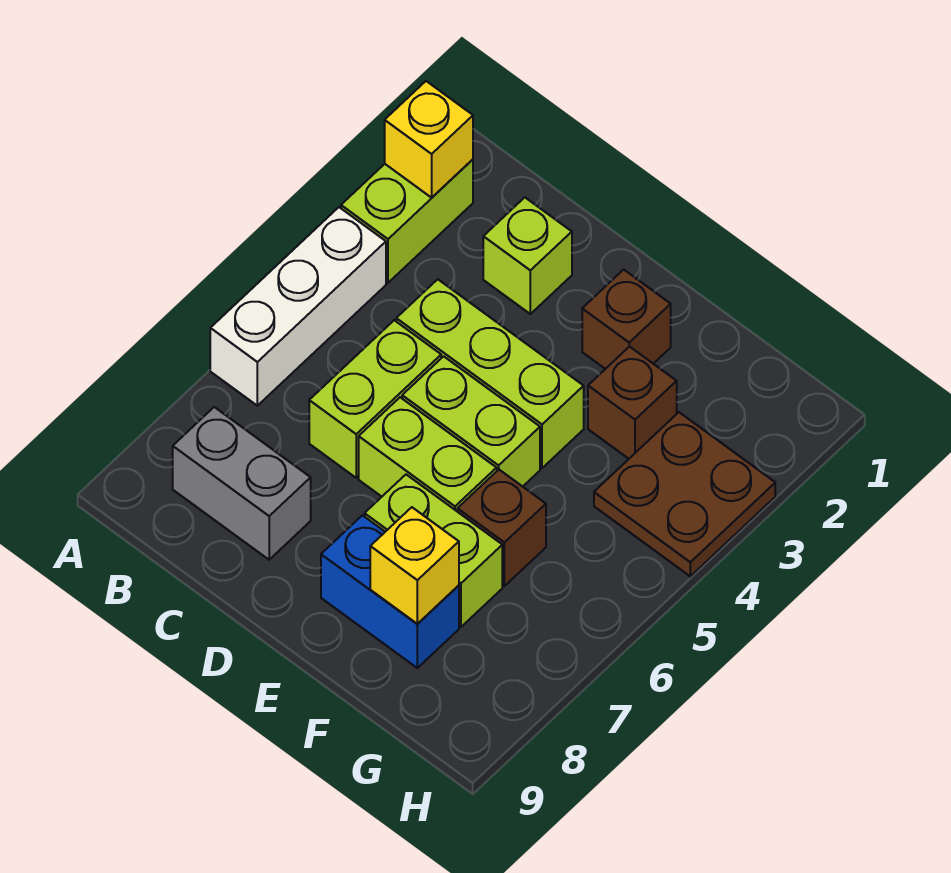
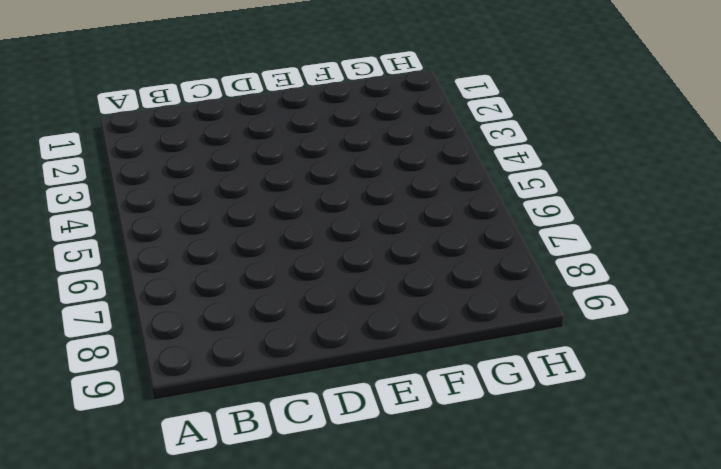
none -> lime 1x2 brick [341,159,473,283]
none -> white 1x3 brick [210,207,386,406]
none -> grey 1x2 brick [173,407,311,560]

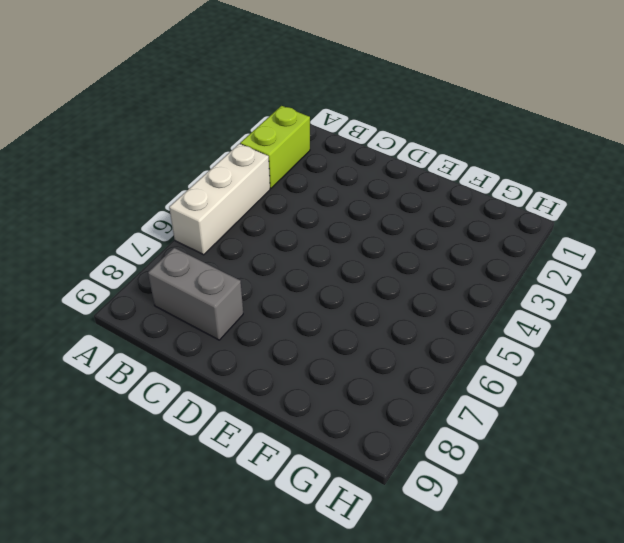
none -> lime 1x1 brick [483,198,572,314]
none -> lime 1x3 brick [396,279,584,468]
none -> lime 1x2 brick [309,320,441,478]

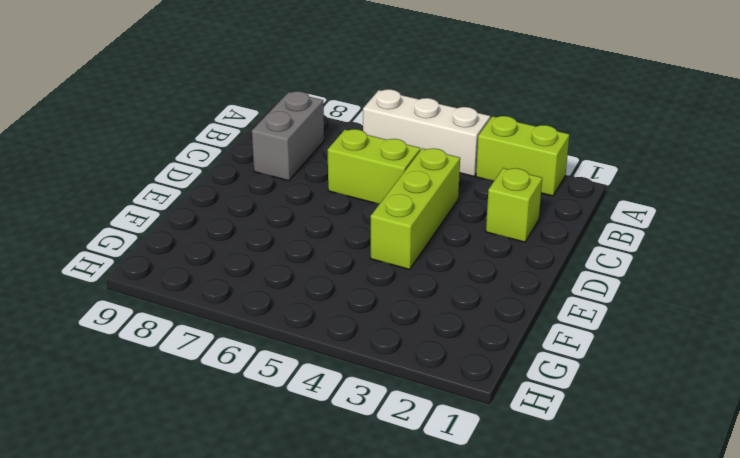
none -> lime 1x2 brick [402,356,540,487]
none -> lime 1x2 brick [359,397,497,511]
none -> brown 1x1 brick [582,270,671,369]

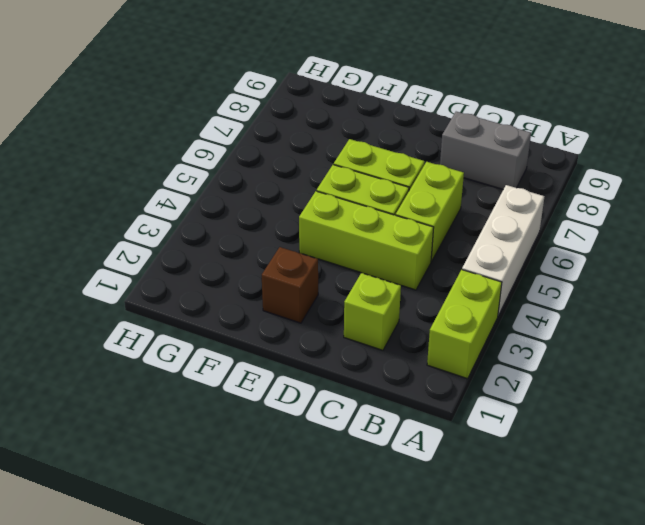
none -> lime 1x2 brick [365,475,502,627]
none -> blue 1x2 brick [321,515,459,668]
none -> brown 1x1 brick [588,346,677,459]

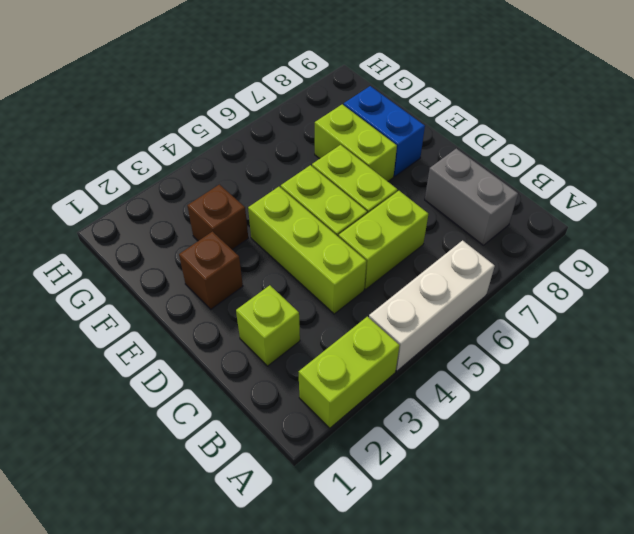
none -> brown 1x1 brick [457,470,546,586]
none -> brown 2x2 plate [594,412,775,576]
none -> yellow 1x1 brick [385,81,473,198]

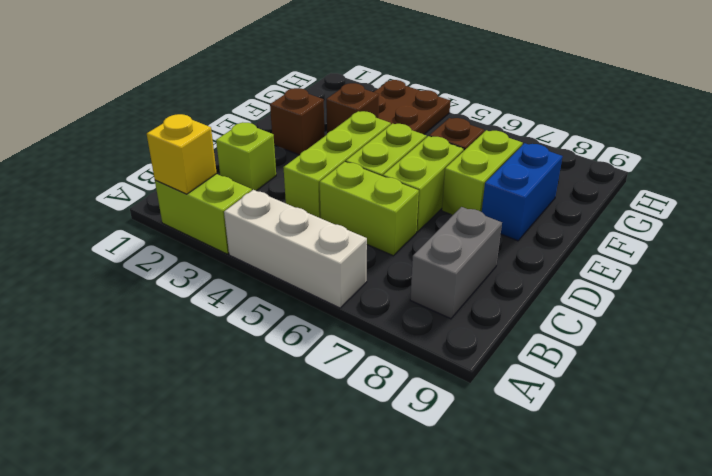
none -> yellow 1x1 brick [370,507,459,624]

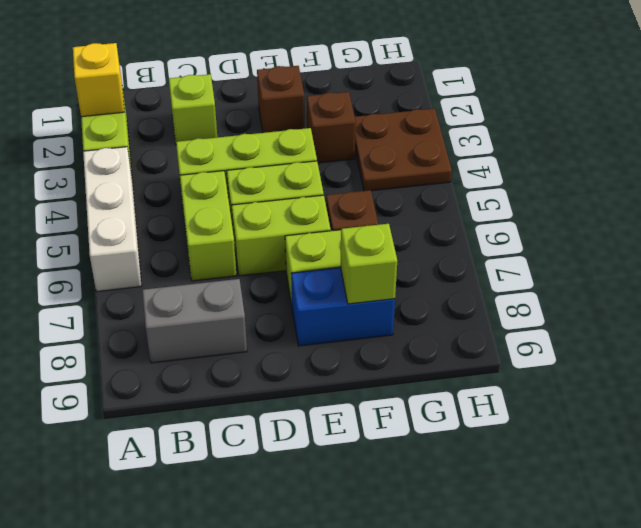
lime 1x1 brick [340,224,397,304] -> yellow 1x1 brick [370,507,459,624]

